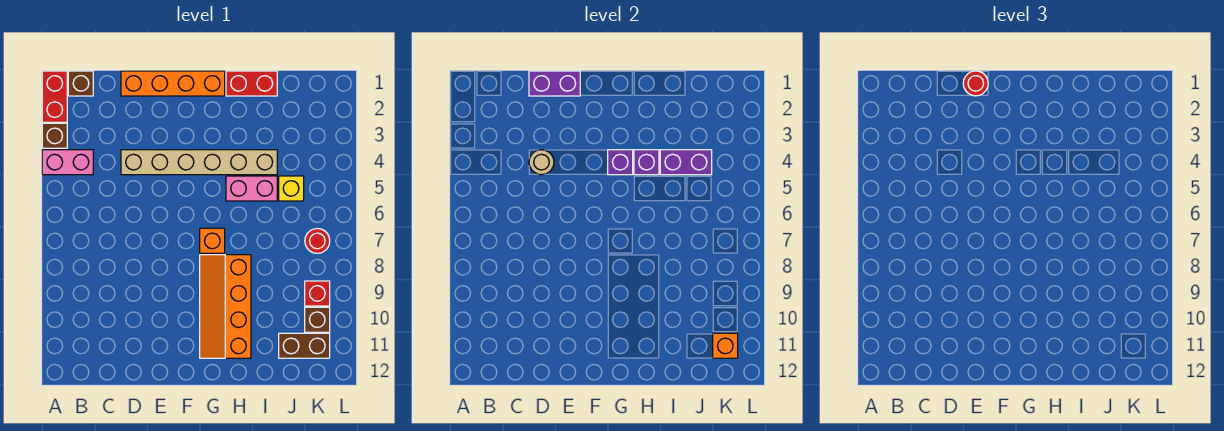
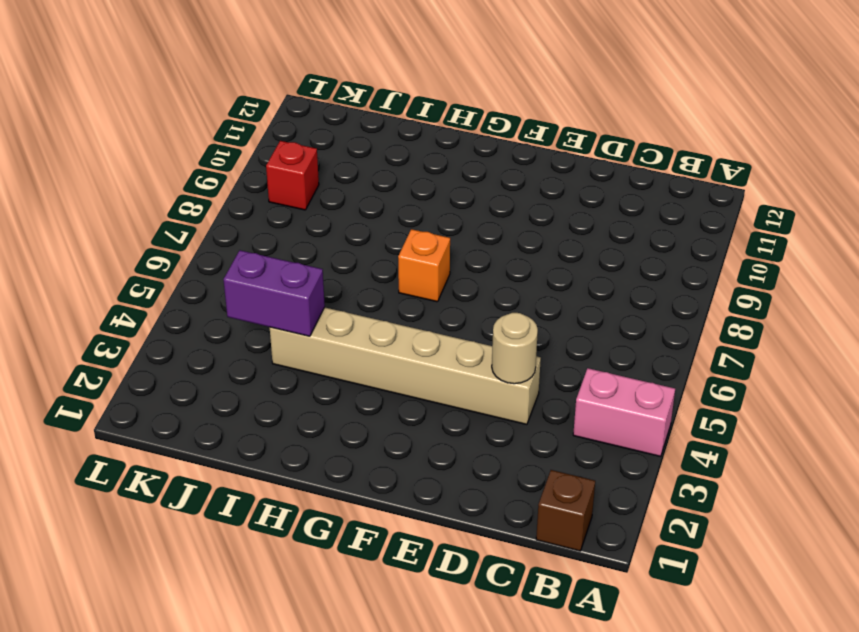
none -> red 1x2 brick [42,71,67,122]
none -> brown 1x1 brick [42,123,67,148]
none -> orange 1x4 brick [121,71,225,96]

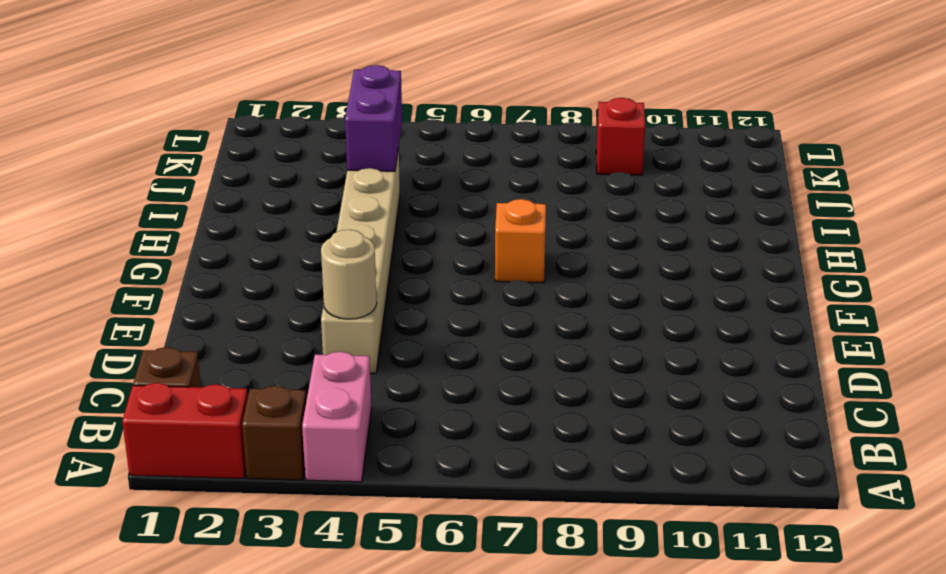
none -> orange 1x4 brick [121,71,225,96]
none -> orange 2x4 slope [200,255,251,358]
none -> red 1x2 brick [226,71,277,96]

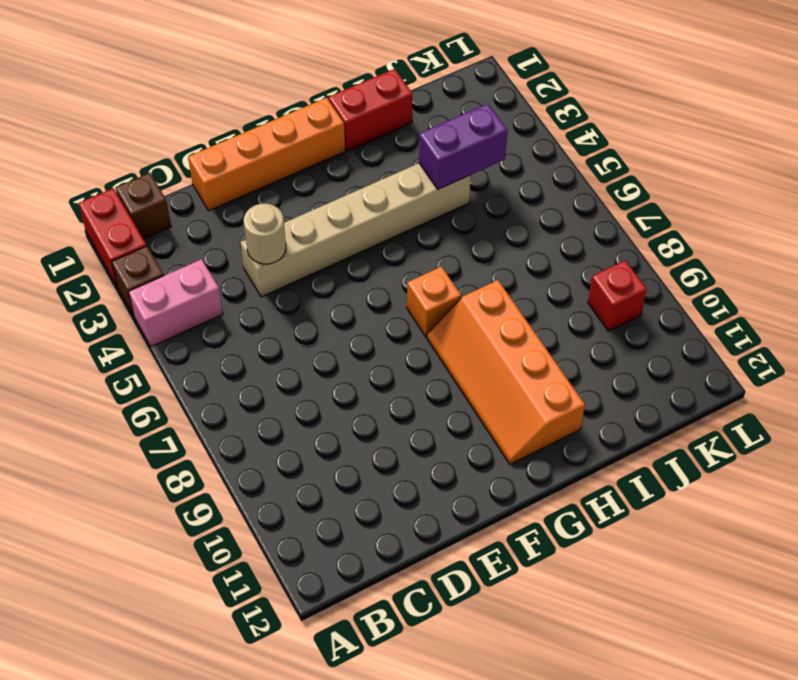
none -> pink 1x2 brick [226,176,277,201]
none -> yellow 1x1 brick [279,176,304,201]
none -> brown 1x2 brick [279,333,330,358]

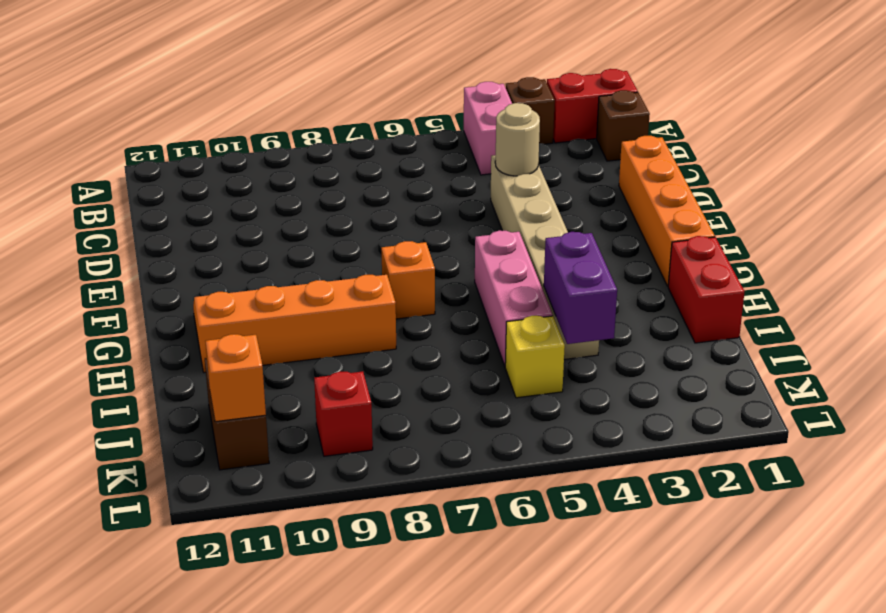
pink 1x3 brick [475,230,552,366] -> pink 1x2 brick [226,176,277,201]
none -> red 1x1 round brick [305,228,330,253]
none -> brown 1x1 brick [305,307,330,332]
none -> purple 1x2 brick [529,71,580,96]

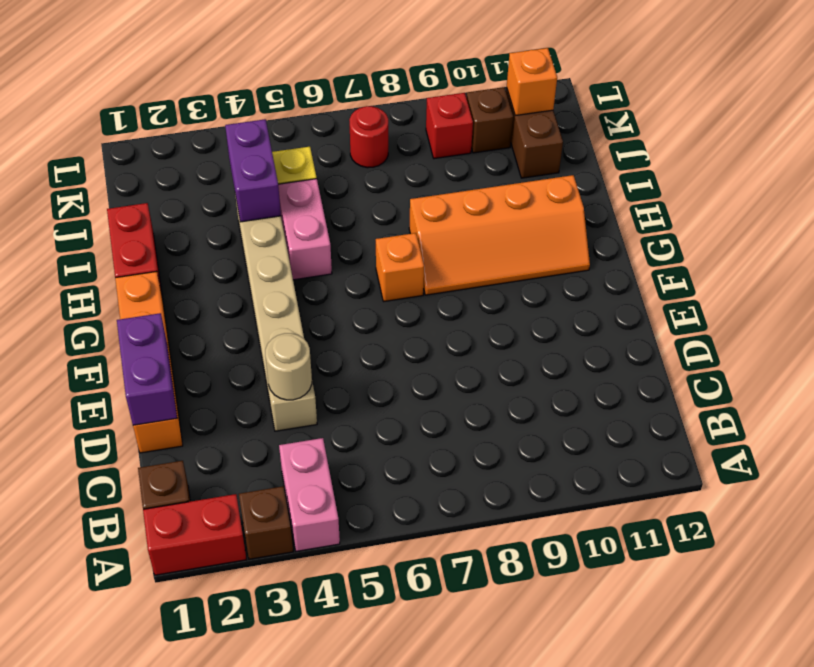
none -> purple 1x1 brick [608,150,633,175]
none -> purple 1x1 brick [634,150,659,175]
none -> red 1x1 round brick [963,71,988,96]

